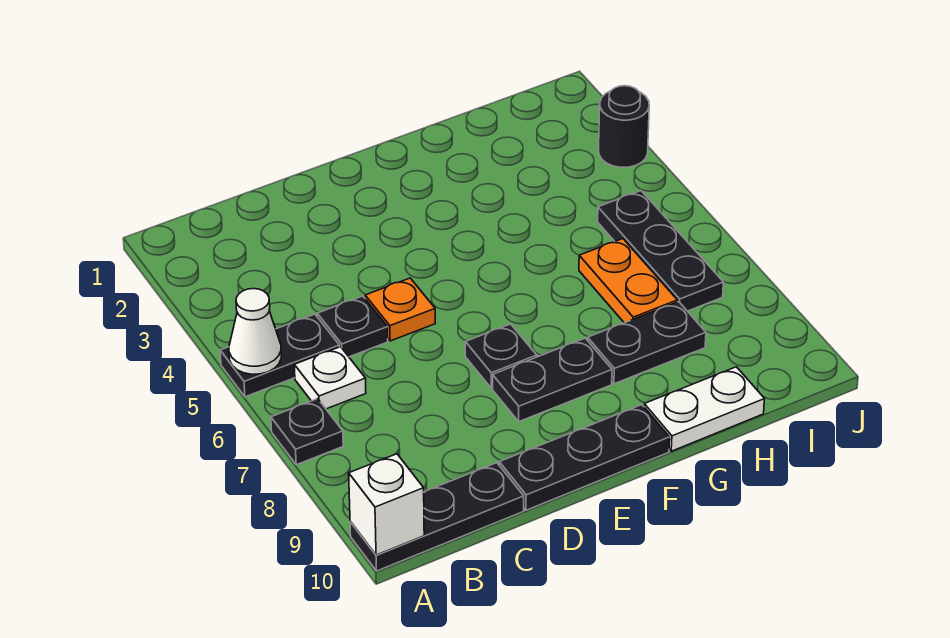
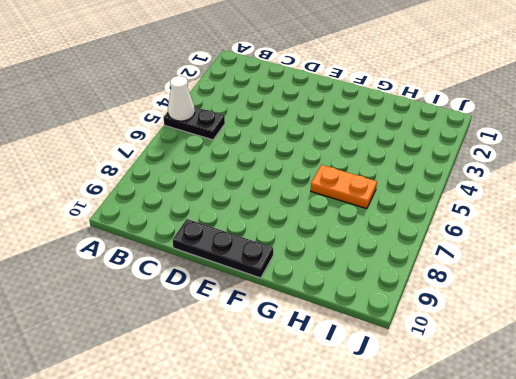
orange 1x2 plate [311,165,377,209] -> orange 1x2 plate turned to [579,239,677,323]
none -> black 1x1 plate [271,399,343,465]
none -> black 1x3 plate [350,463,524,571]
none -> white 1x1 plate [294,347,366,409]

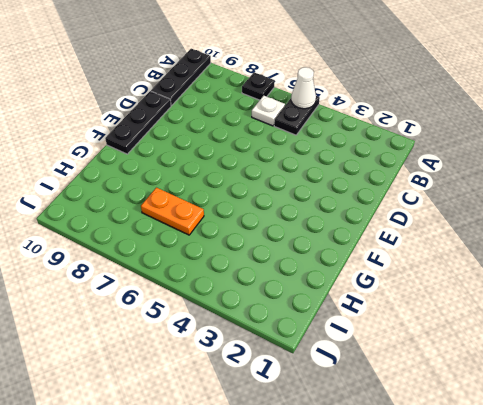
none -> black 1x1 plate [317,296,388,357]
none -> orange 1x1 plate [365,278,435,341]
none -> black 1x1 plate [465,324,537,388]

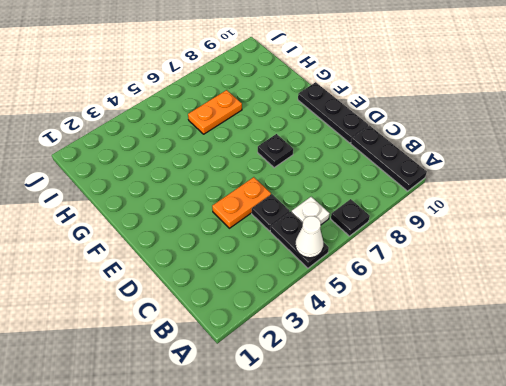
orange 1x2 plate [212,177,271,228] -> orange 1x1 plate [365,278,435,341]
none -> black 1x2 plate [493,338,612,421]
none -> black 1x2 plate [588,302,706,384]
none -> white 1x2 plate [644,367,765,451]

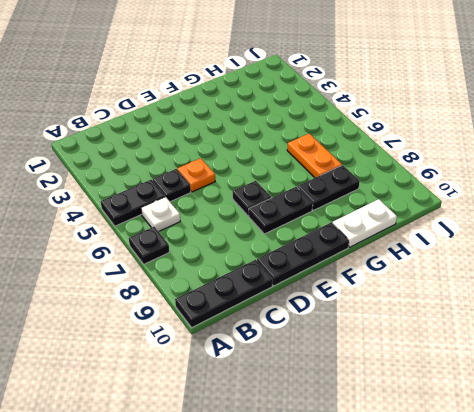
none -> black 1x3 plate [598,191,723,311]
none -> black 1x1 round brick [599,86,649,167]
none -> white 1x1 cone [229,289,281,374]

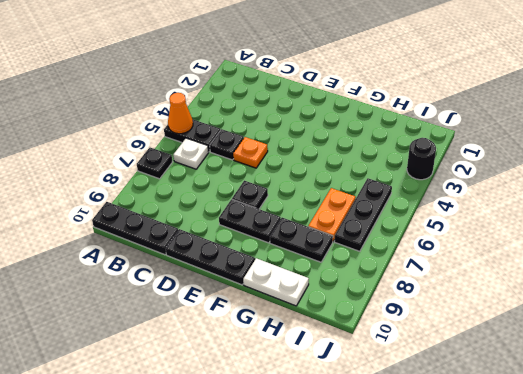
orange 1x1 cone [168,93,193,134] -> white 1x1 cone [229,289,281,374]
none -> white 1x1 brick [349,454,424,555]

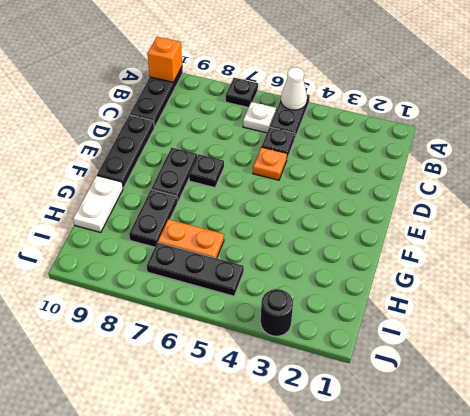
orange 1x1 brick [147,37,182,82] -> white 1x1 brick [349,454,424,555]

